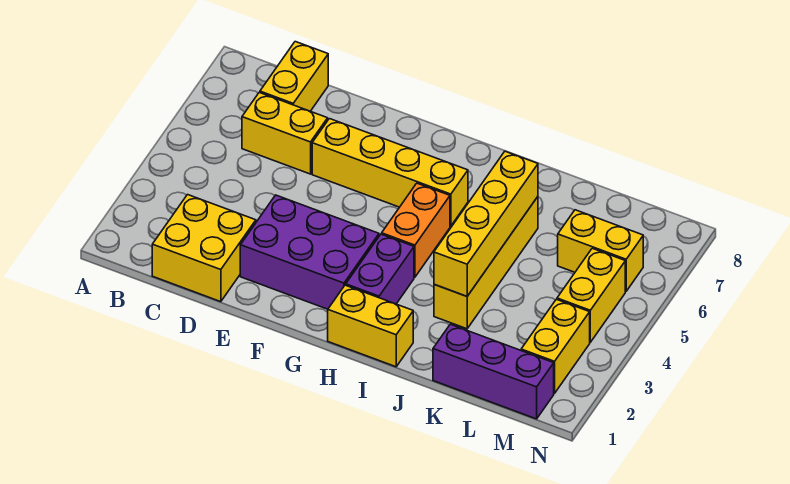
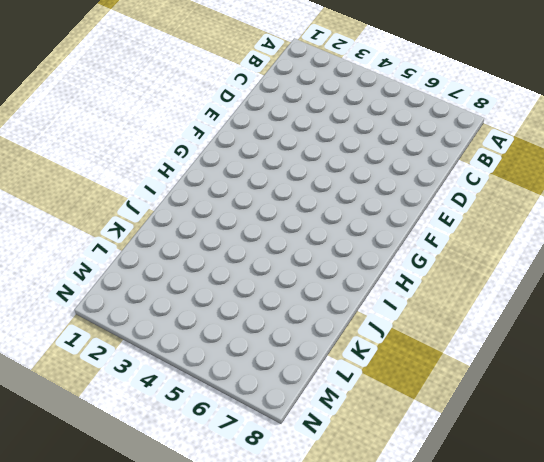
none -> yellow 2x2 brick [152,195,256,302]
none -> yellow 1x2 brick [242,92,328,174]
none -> yellow 1x2 brick [260,42,328,111]

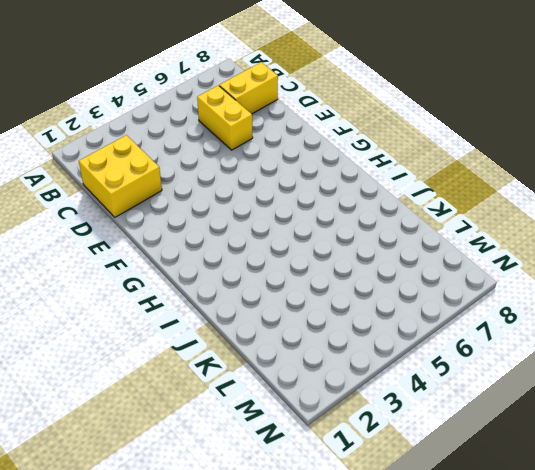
none -> purple 2x3 brick [240,195,379,309]
none -> yellow 1x4 brick [312,119,468,226]
none -> yellow 1x2 brick [328,285,413,367]

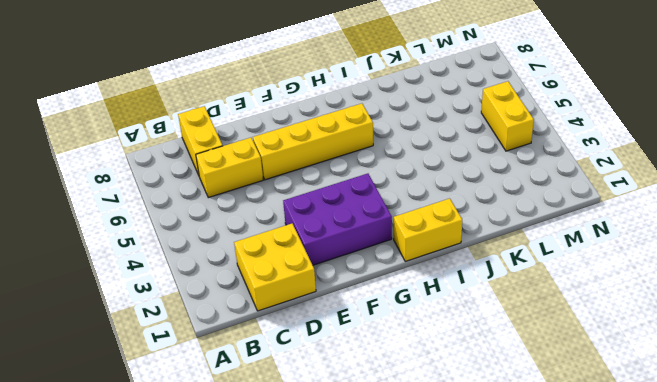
none -> purple 1x2 brick [346,234,414,304]
none -> orange 1x2 brick [382,183,450,277]
none -> yellow 1x4 brick [434,197,538,329]

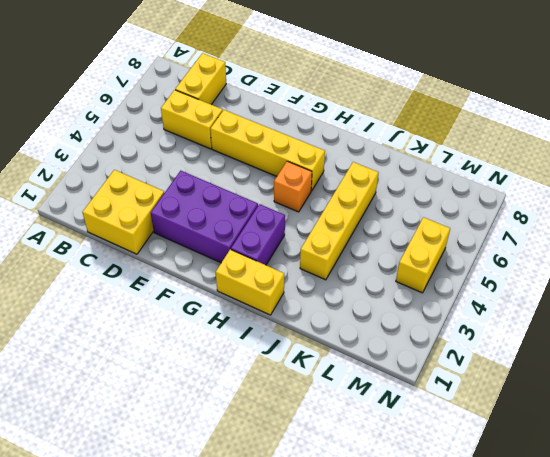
orange 1x1 brick [274,161,312,212] -> orange 1x2 brick [382,183,450,277]
none -> purple 1x3 brick [433,324,554,419]
none -> yellow 1x2 brick [558,210,643,291]
none -> yellow 1x2 brick [521,299,590,393]

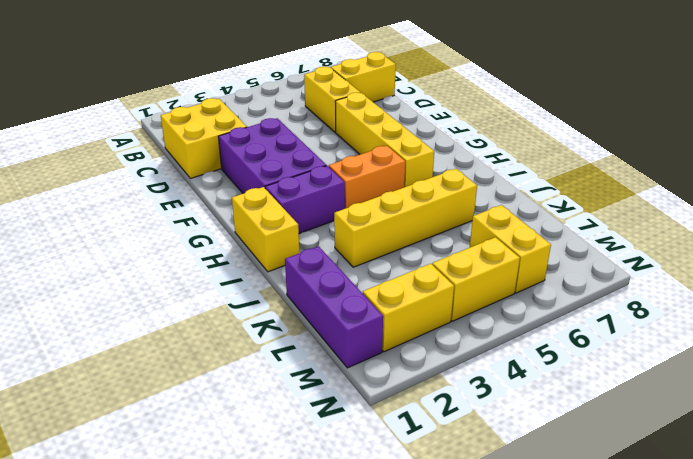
none -> yellow 1x4 brick [434,151,538,296]

